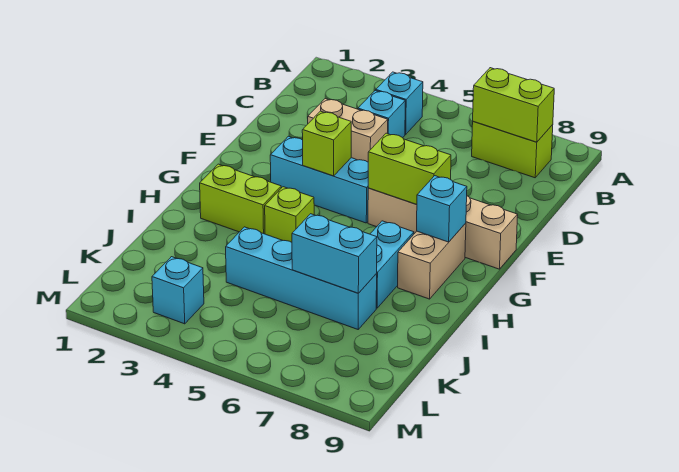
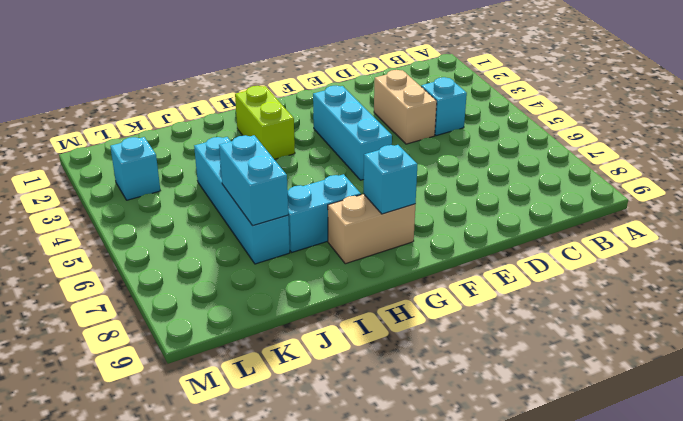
none -> cyan 1x1 brick [376,72,423,134]
none -> lime 1x2 brick [472,122,553,178]
none -> tan 1x4 brick [368,188,518,269]

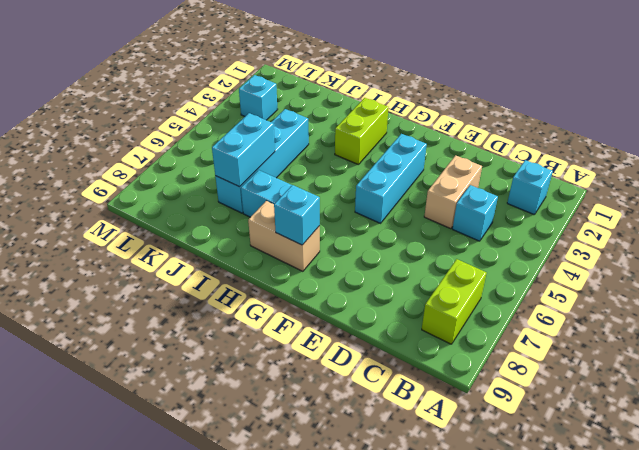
cyan 1x1 brick [507,160,553,215] -> cyan 1x1 brick moved to [376,72,423,134]
none -> tan 1x4 brick [368,188,518,269]
none -> lime 1x1 brick [265,187,314,242]
none -> lime 1x2 brick [473,68,554,142]

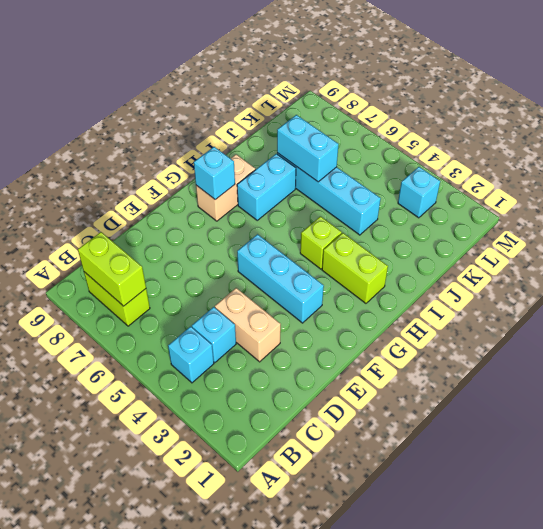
none -> tan 1x4 brick [368,188,518,269]
none -> lime 1x1 brick [302,111,351,176]
none -> lime 1x2 brick [368,133,451,205]

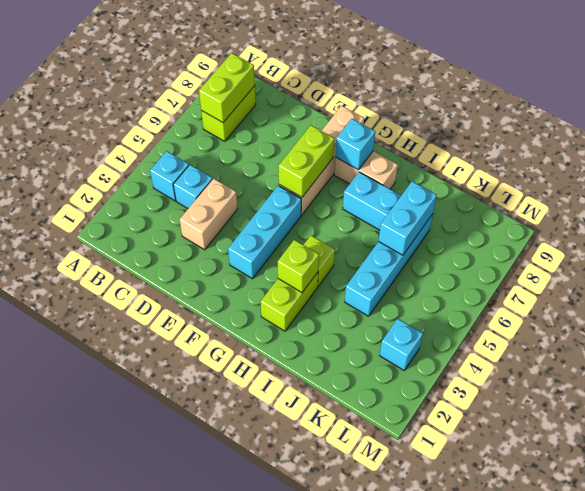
lime 1x1 brick [278,240,319,292] -> lime 1x1 brick moved to [302,111,351,176]

